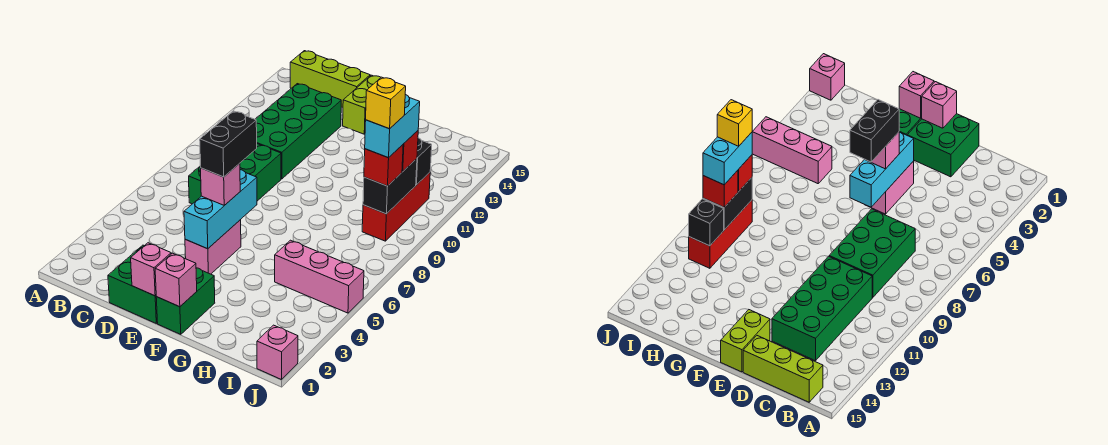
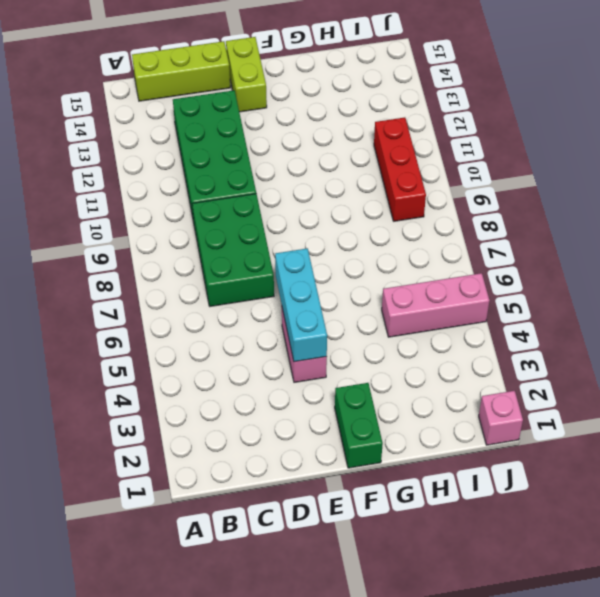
none -> green 2x2 brick [108,245,158,323]
none -> pink 1x1 brick [131,243,171,296]
none -> pink 1x1 brick [155,253,197,307]

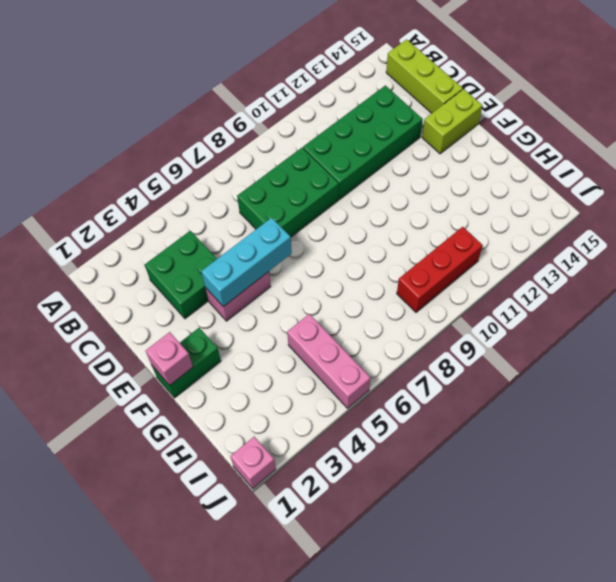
green 2x2 brick [145,231,217,319] -> green 2x2 brick moved to [108,245,158,323]
none -> pink 1x1 brick [131,243,171,296]
none -> black 1x2 brick [363,159,417,214]
none -> black 1x1 brick [416,138,432,185]

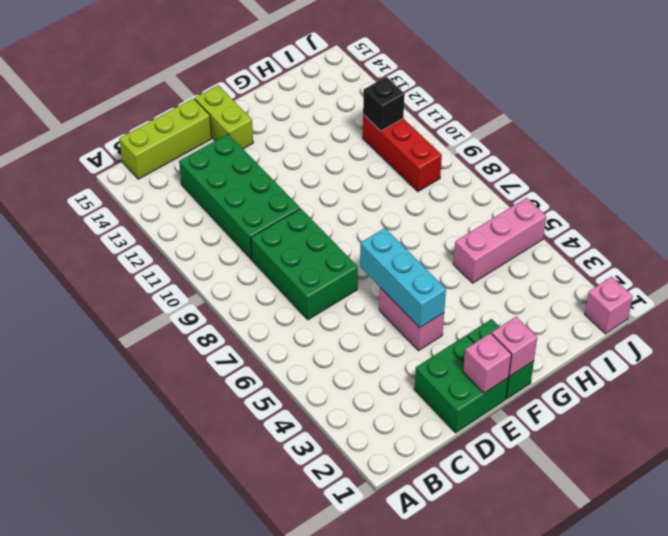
none -> black 1x2 brick [363,159,417,214]
none -> pink 1x1 brick [201,163,240,205]
none -> red 1x1 brick [364,145,403,186]

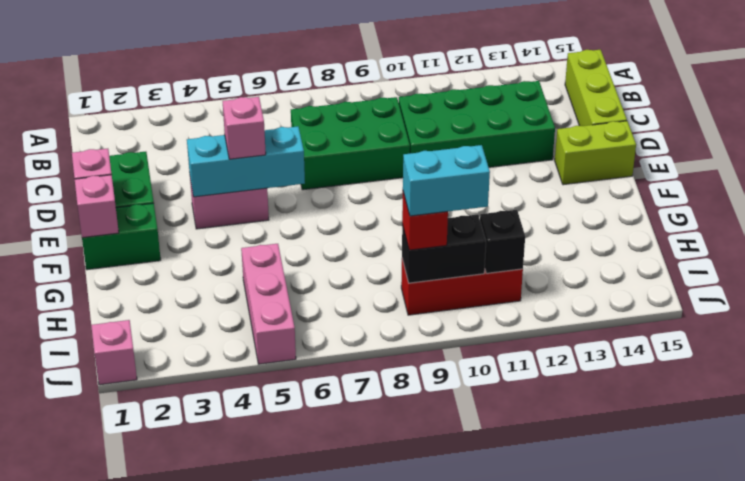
none -> red 1x1 brick [402,131,418,171]
none -> black 1x2 brick [200,111,257,177]
none -> yellow 1x1 brick [366,77,406,129]

